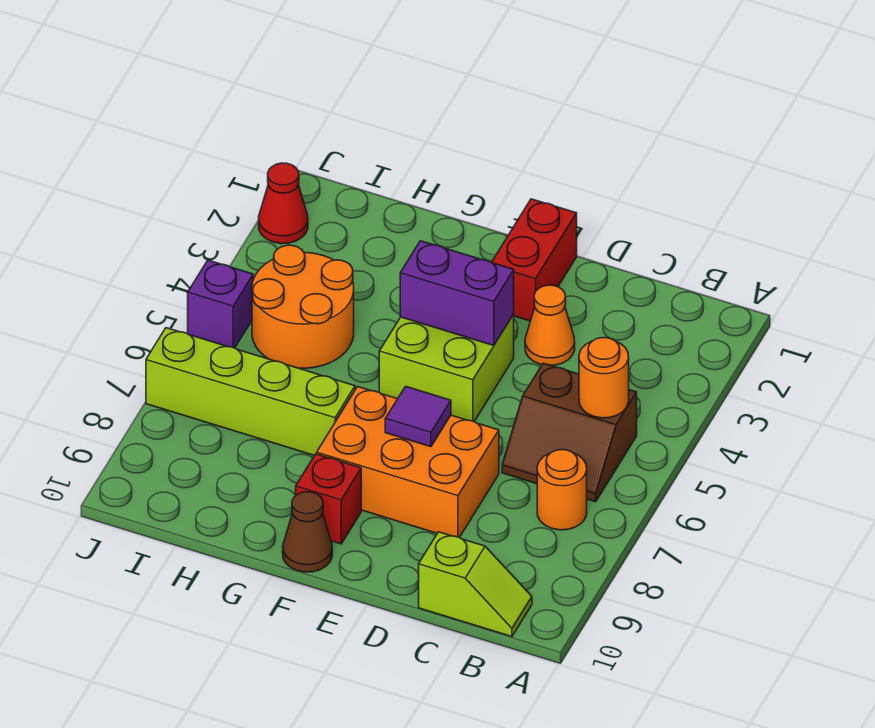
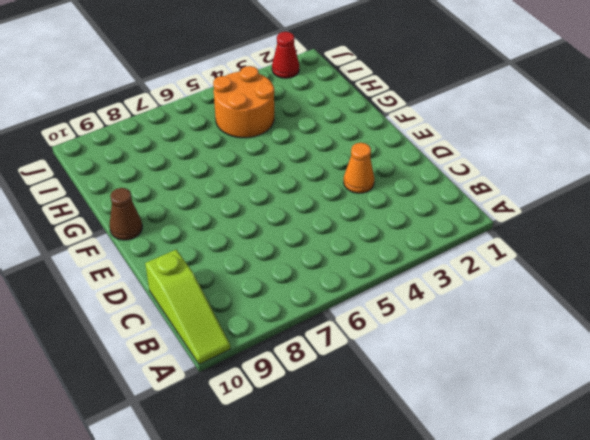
lime 1x3 slope [145,250,230,364] -> lime 1x2 slope [419,532,532,637]
none -> brown 2x2 slope [502,363,637,502]
none -> orange 1x1 round brick [537,450,587,530]
none -> orange 2x3 brick [317,387,499,537]

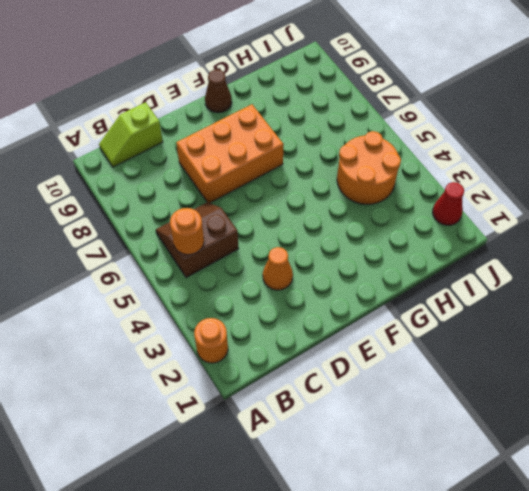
orange 1x1 round brick [194,318,228,363] -> orange 1x1 round brick moved to [537,450,587,530]
none -> red 1x2 brick [492,199,577,321]
none -> lime 2x2 brick [379,315,514,421]
none -> red 1x1 brick [296,454,361,544]

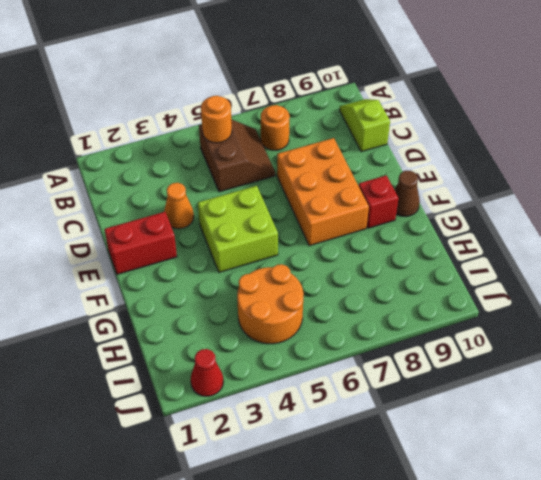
none -> lime 1x4 brick [146,328,355,455]
none -> purple 1x1 brick [188,260,253,348]
none -> purple 1x2 brick [400,241,514,346]

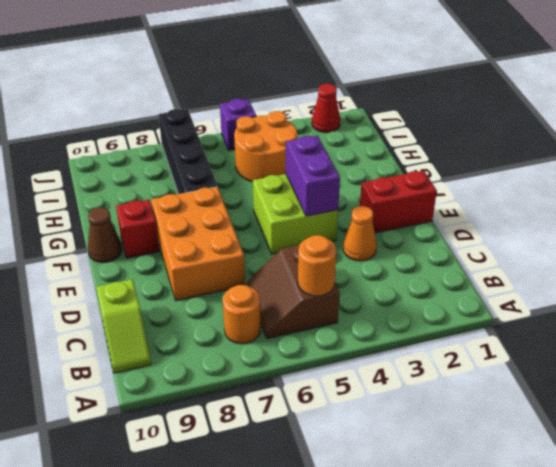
black 1x4 brick [159,109,217,194] -> lime 1x4 brick [146,328,355,455]
none -> purple 1x1 tile [385,386,451,447]

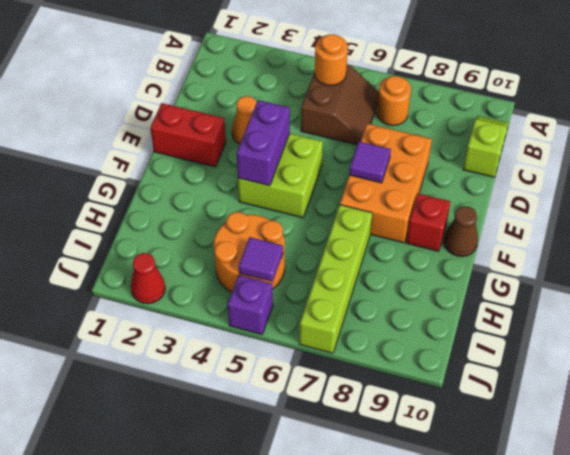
purple 1x1 tile [239,237,283,282] -> none

